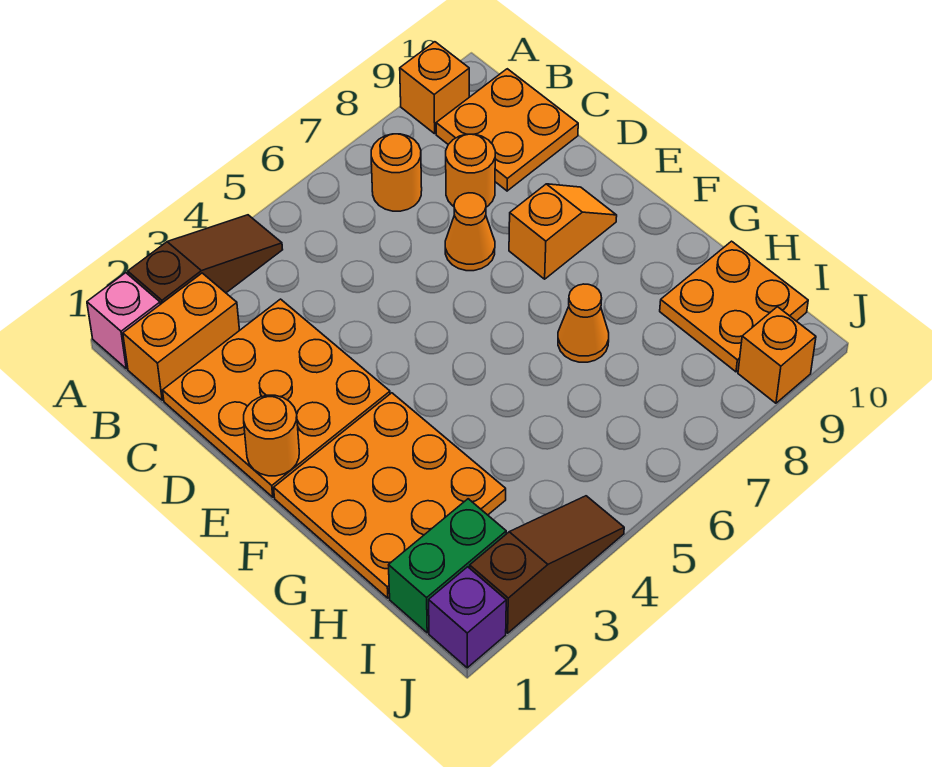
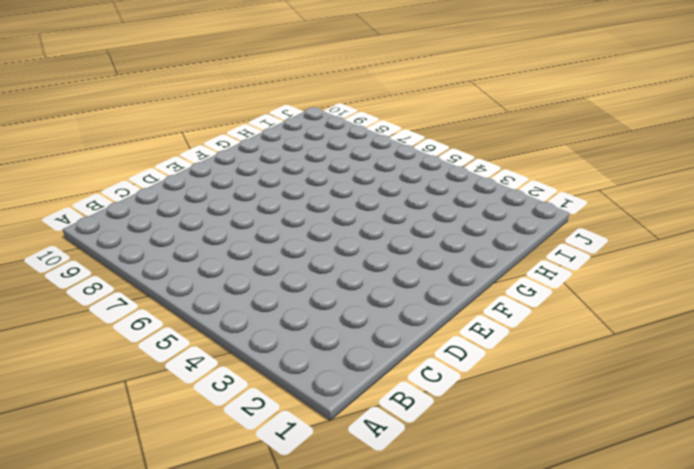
none -> pink 1x1 brick [87,273,160,369]
none -> brown 1x3 slope [128,215,283,304]
none -> orange 1x1 brick [400,42,469,134]

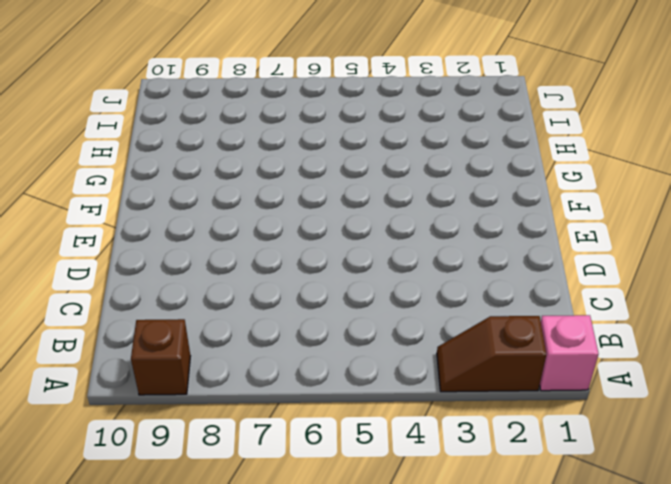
brown 1x2 slope [437,316,546,392] -> brown 1x3 slope [128,215,283,304]
brown 1x1 brick [131,319,190,395] -> orange 1x1 brick [400,42,469,134]
none -> orange 1x2 brick [123,273,240,400]
none -> orange 1x1 round brick [371,134,422,211]
none -> orange 2x2 plate [436,69,578,191]

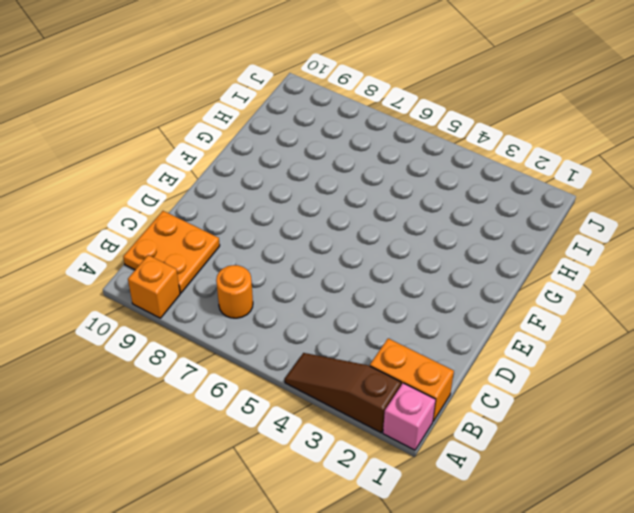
none -> orange 3x3 plate [163,299,390,497]
none -> orange 1x1 round brick [446,134,495,207]
none -> orange 1x1 cone [445,193,495,271]

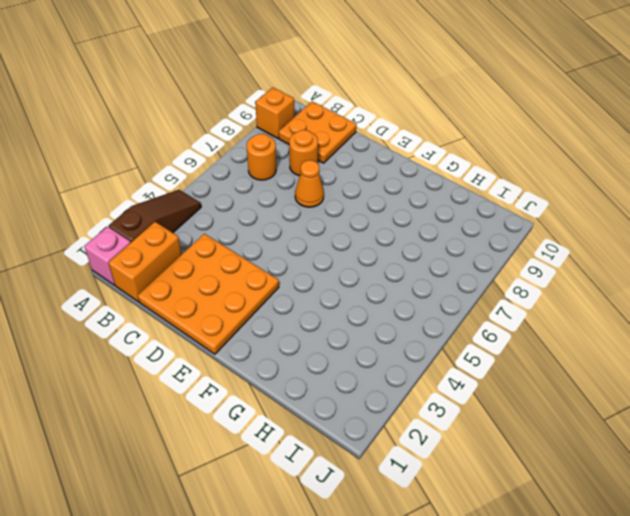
none -> orange 1x2 slope [509,184,617,279]
none -> orange 3x3 plate [274,393,506,598]
none -> orange 1x1 cone [558,284,609,362]

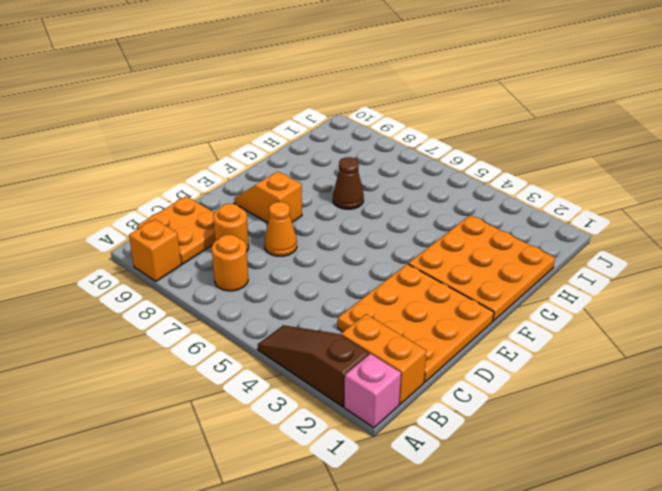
brown 1x1 cone [333,157,364,209] -> orange 1x1 cone [558,284,609,362]
none -> orange 2x2 plate [660,241,808,372]
none -> green 1x2 brick [389,499,506,633]
none -> purple 1x1 brick [429,567,506,668]

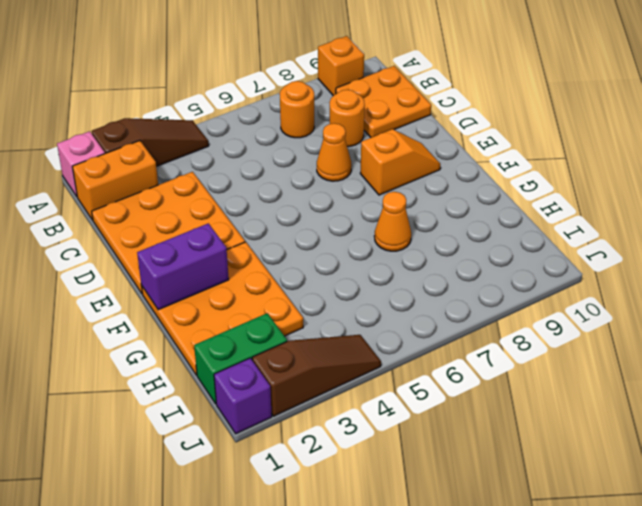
purple 1x2 brick [137,223,229,310] -> none
none -> orange 2x2 plate [660,241,808,372]
none -> orange 1x1 brick [738,307,816,403]
none -> orange 1x1 round brick [244,395,299,476]

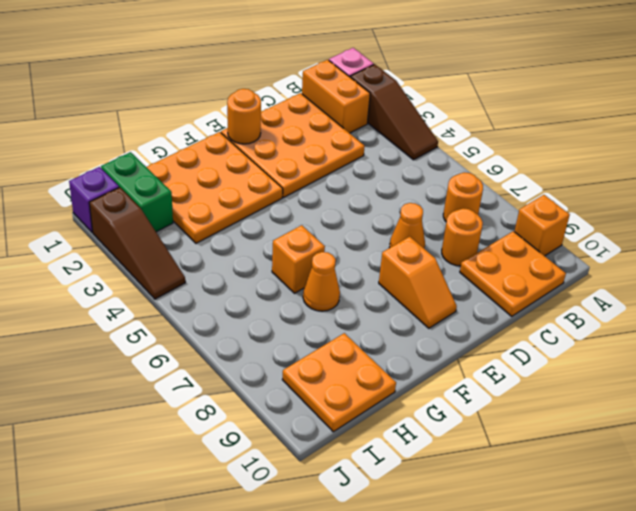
orange 1x1 brick [272,225,325,293] -> orange 1x1 brick moved to [738,307,816,403]

